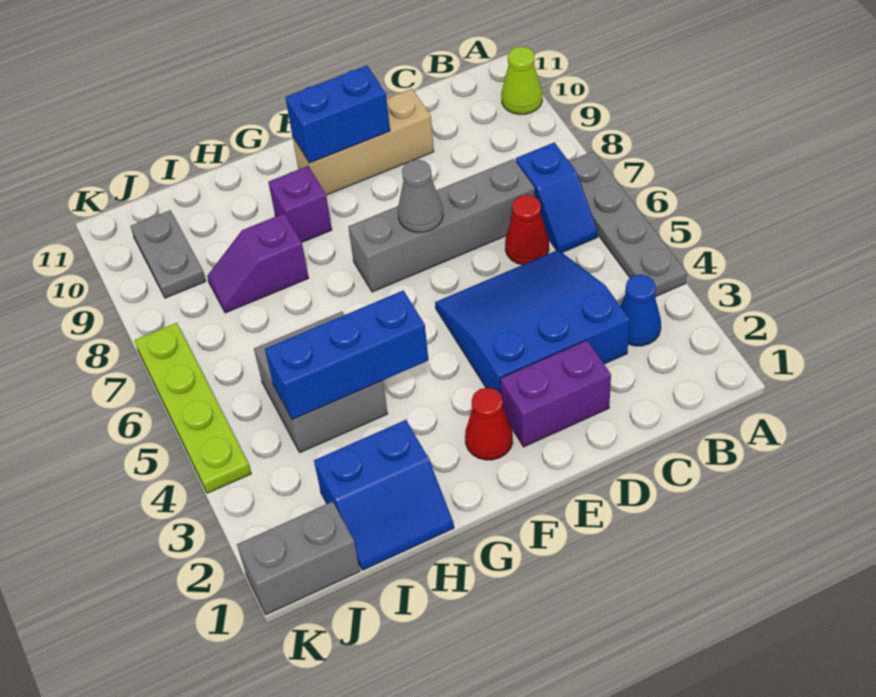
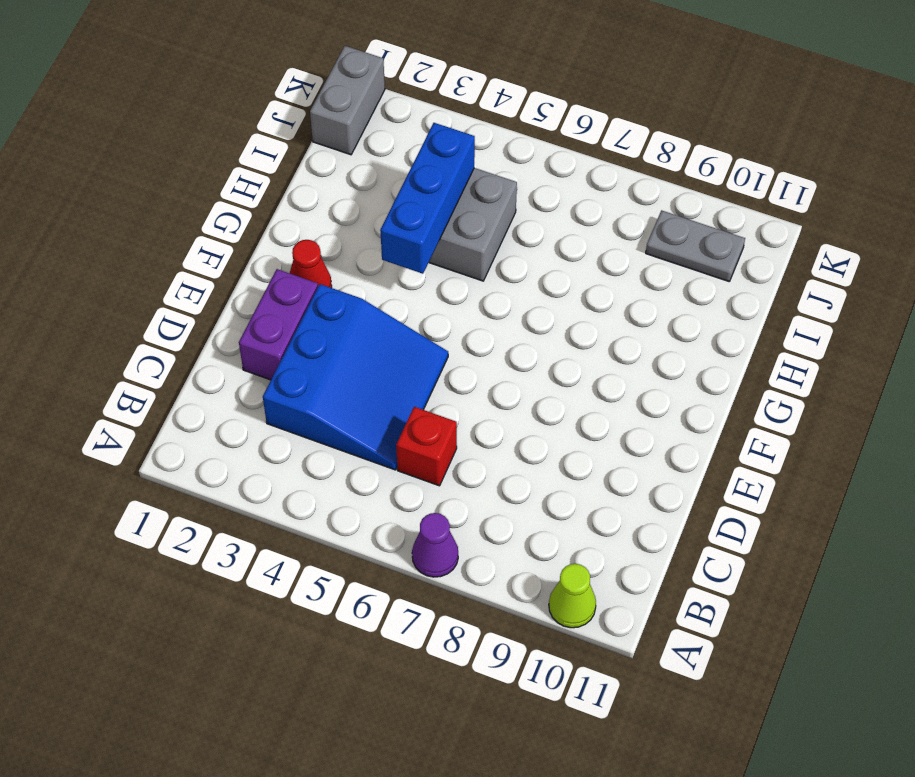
purple 1x1 cone [412,513,458,577] -> grey 1x4 plate [569,151,687,297]
red 1x1 brick [396,407,457,486] -> red 1x1 cone [505,195,549,265]
none -> blue 1x1 cone [621,274,661,346]
none -> blue 1x2 slope [516,142,598,253]
none -> grey 1x4 brick [348,159,535,292]

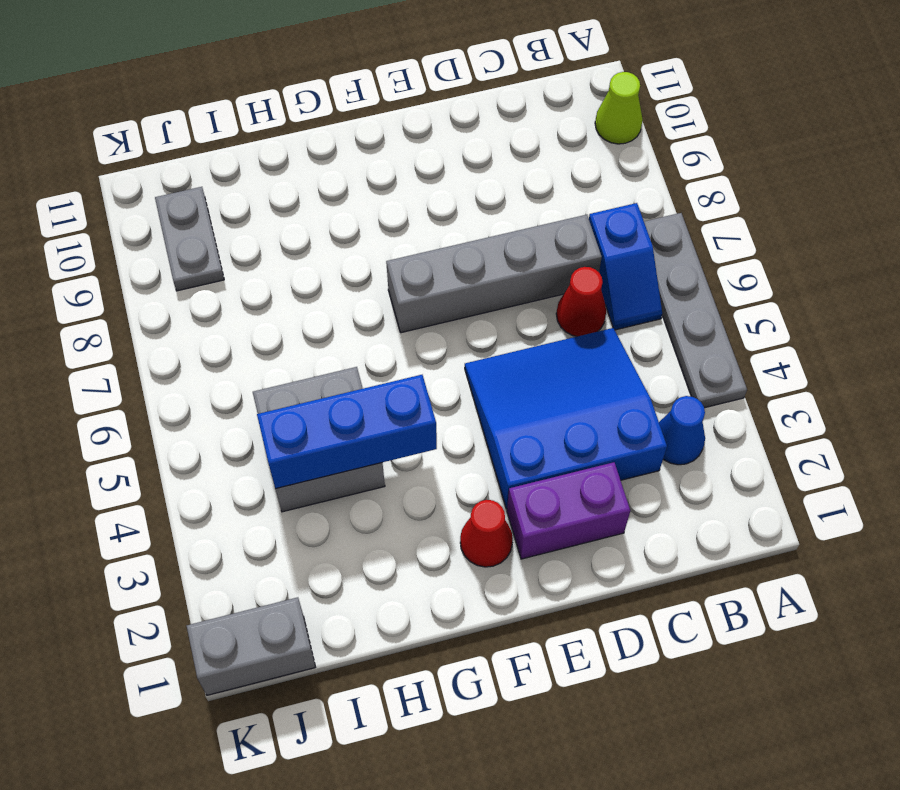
none -> tan 1x3 brick [292,89,434,195]
none -> purple 1x1 brick [268,166,332,242]
none -> blue 2x2 slope [314,420,454,570]

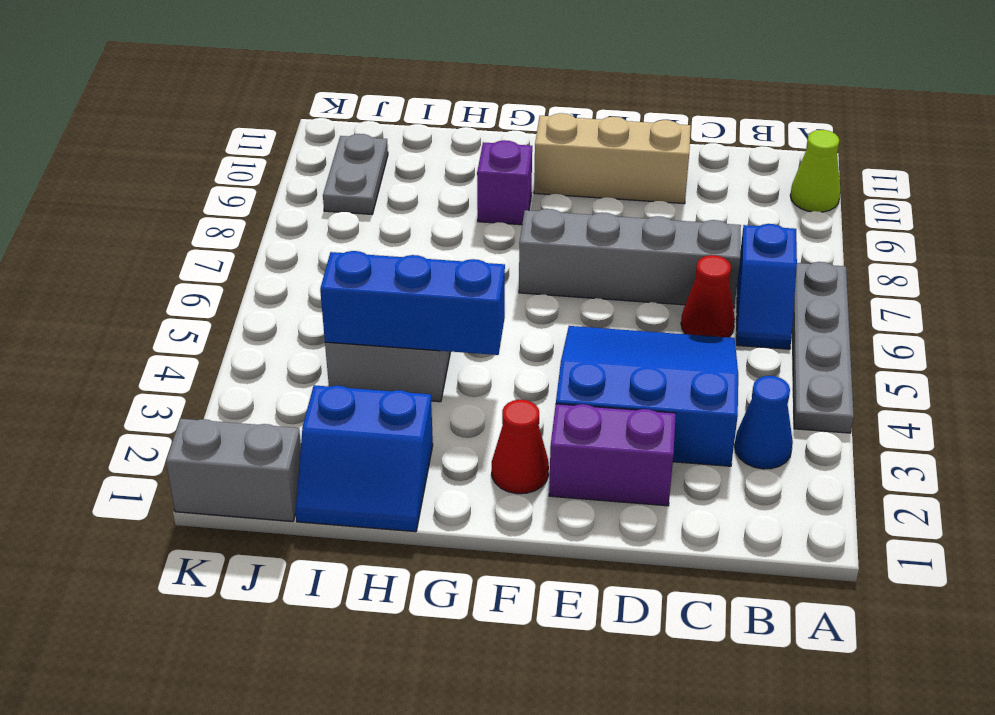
none -> purple 1x2 slope [207,213,308,313]
none -> lime 1x4 plate [135,323,251,493]
none -> grey 1x1 cone [398,160,443,232]

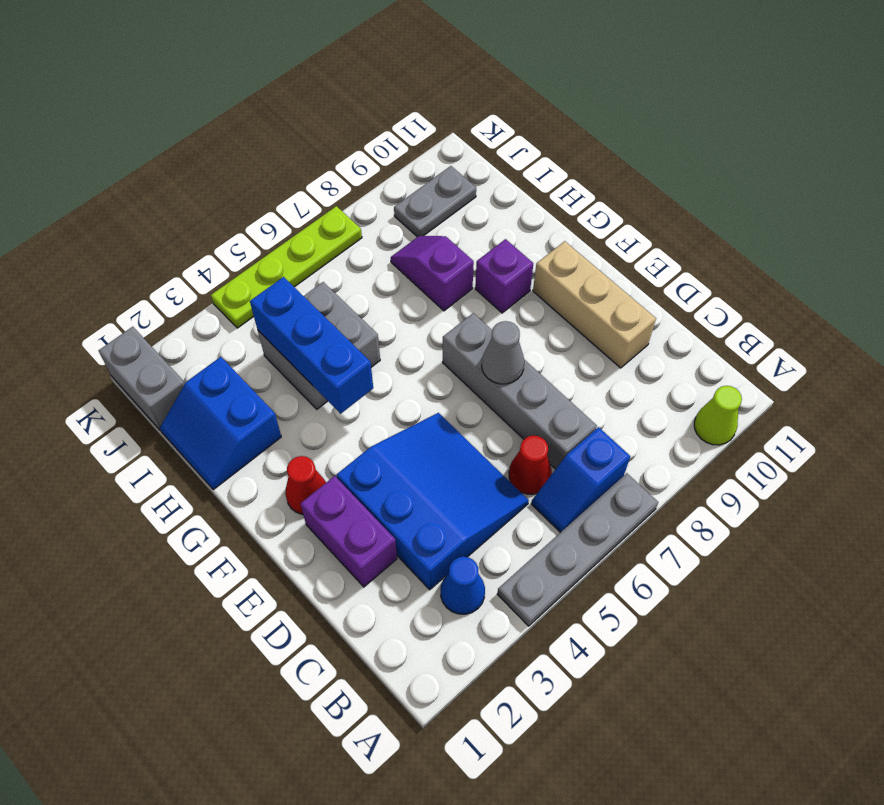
none -> blue 1x2 brick [285,66,390,163]

